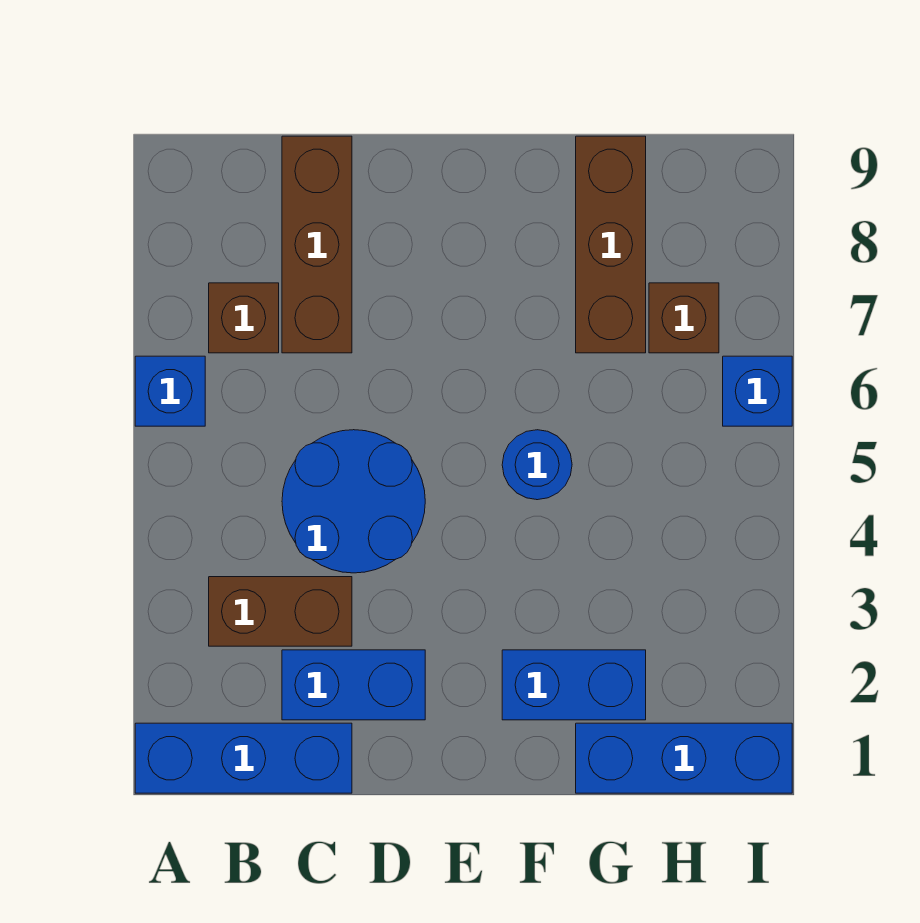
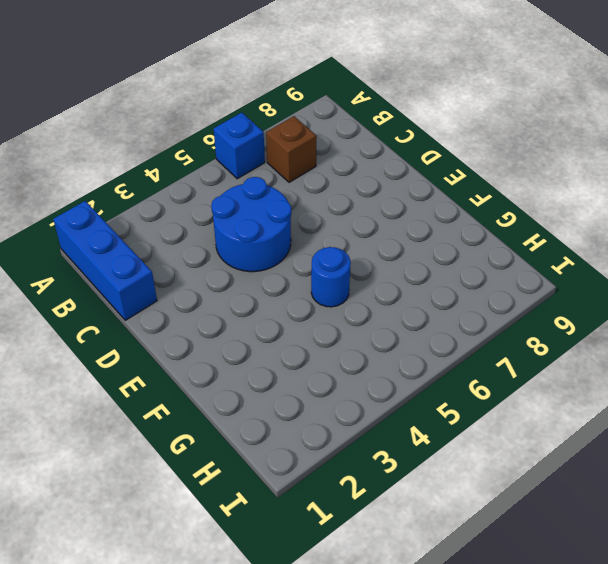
none -> brown 1x2 brick [209,577,352,646]
none -> blue 1x2 brick [282,650,425,720]
none -> brown 1x3 brick [282,136,352,353]

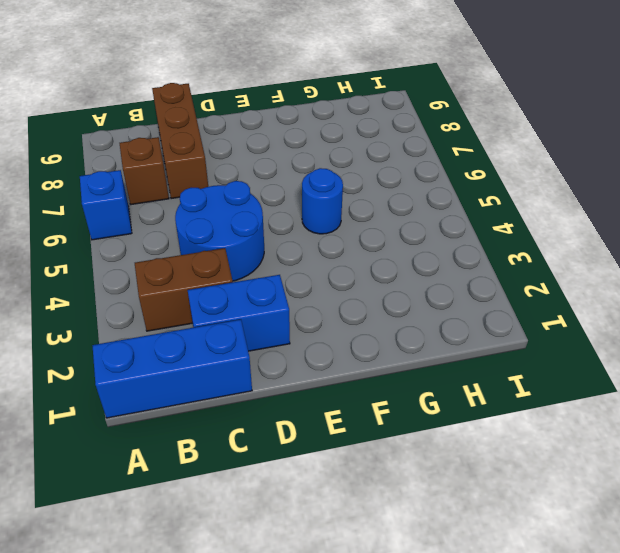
none -> blue 1x2 brick [502,650,646,720]
none -> blue 1x3 brick [576,723,792,793]
none -> brown 1x3 brick [576,136,646,353]

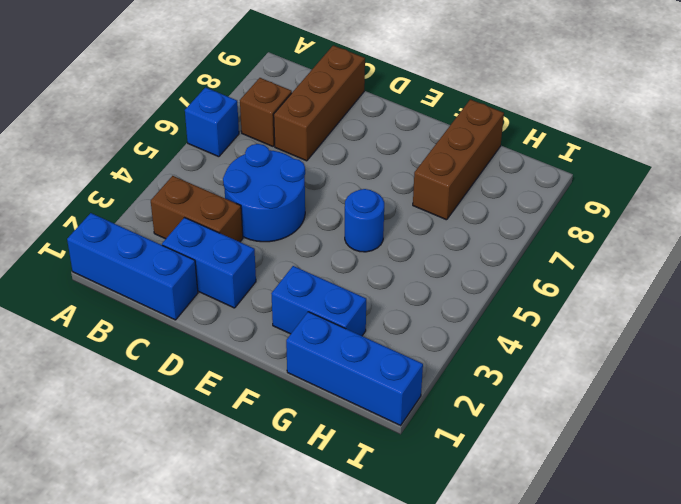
none -> brown 1x1 brick [649,283,719,353]
none -> blue 1x1 brick [723,356,792,426]

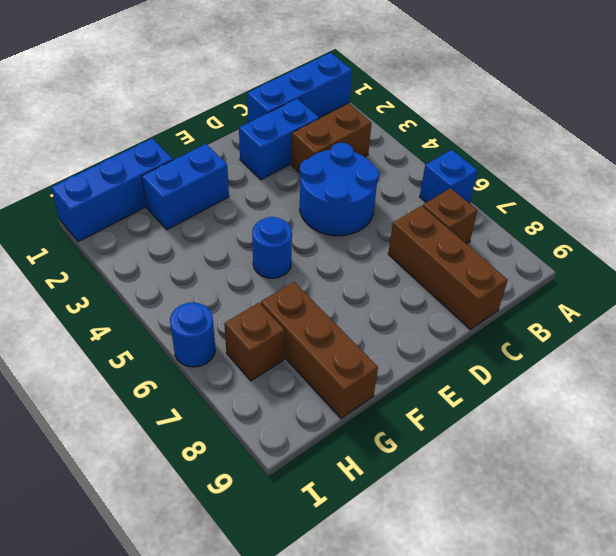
blue 1x1 round brick [170,302,215,367] -> blue 1x1 brick [723,356,792,426]

